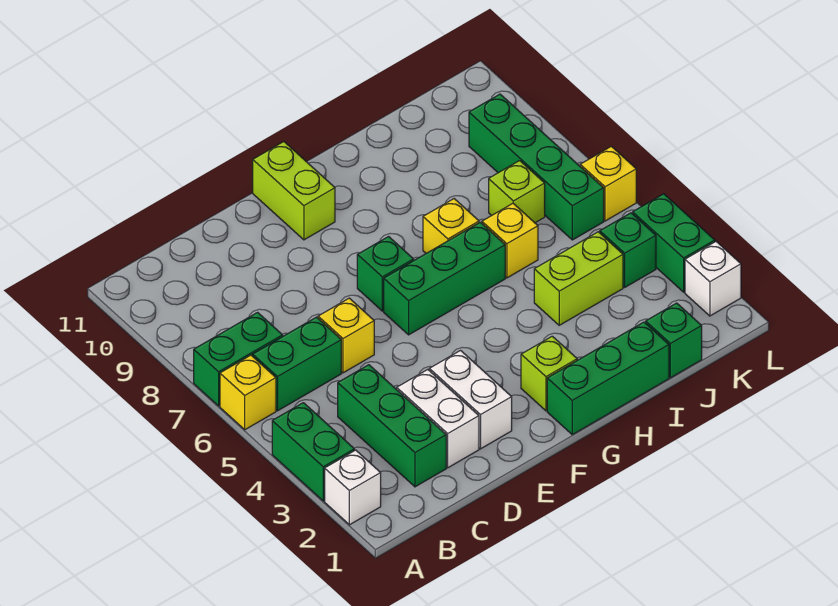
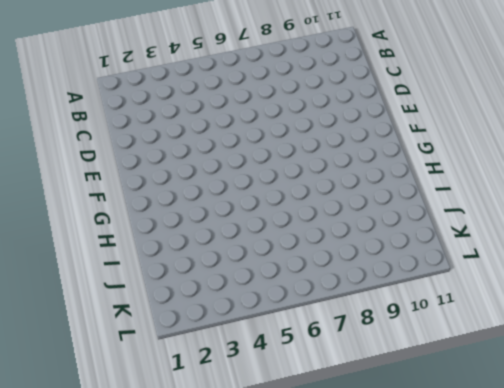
none -> white 1x1 brick [325,450,381,525]
none -> green 1x2 brick [272,403,354,501]
none -> yellow 1x1 brick [220,355,276,430]

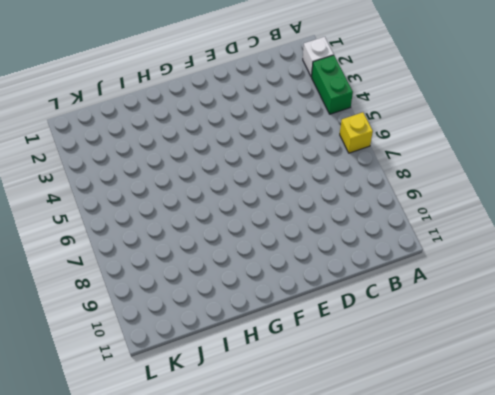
none -> green 1x2 brick [194,312,283,406]
none -> green 1x2 brick [253,317,341,411]
none -> green 1x3 brick [338,365,446,487]

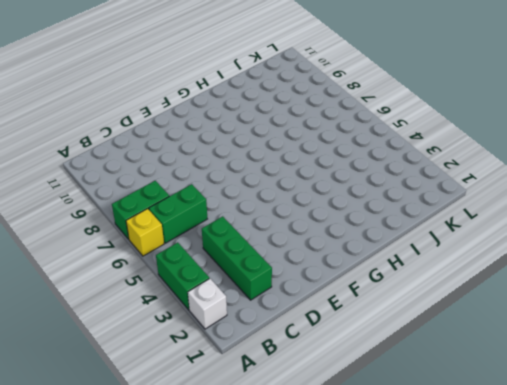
none -> white 1x2 brick [397,369,479,468]
none -> yellow 1x1 brick [318,298,374,373]
none -> white 1x2 brick [429,351,512,449]

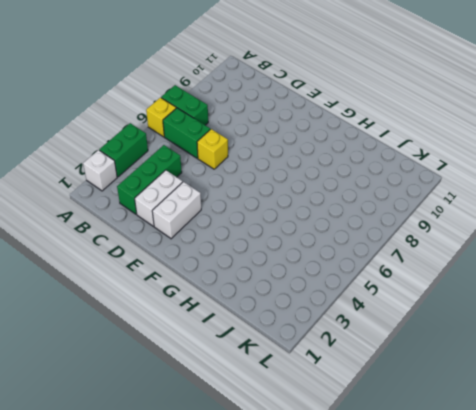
none -> green 1x3 brick [384,222,505,335]
none -> green 1x1 brick [357,237,414,311]
none -> lime 1x2 brick [253,142,335,240]

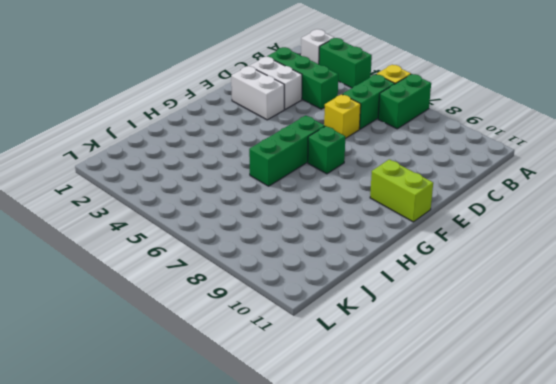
none -> green 1x3 brick [547,322,669,434]
none -> lime 1x1 brick [521,336,577,411]
none -> yellow 1x1 brick [423,199,479,253]

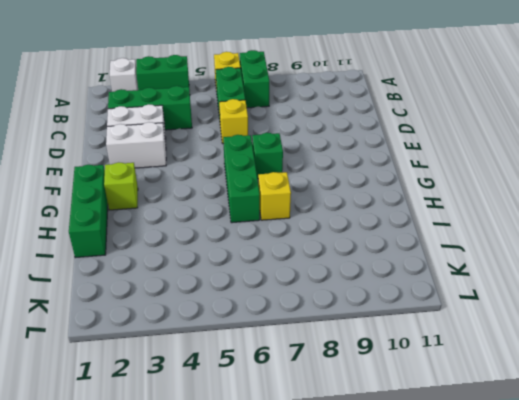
none -> lime 1x2 brick [253,142,335,240]
none -> lime 1x2 brick [534,232,623,325]
none -> yellow 1x1 brick [482,204,538,278]

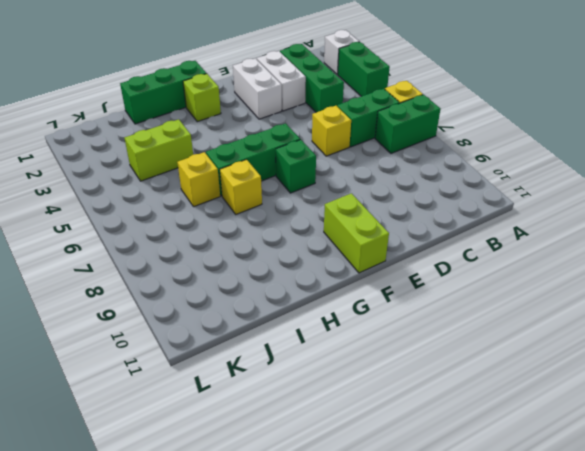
none -> green 1x1 brick [646,303,702,378]
none -> lime 1x1 brick [489,161,545,223]
none -> green 1x1 brick [600,213,656,287]

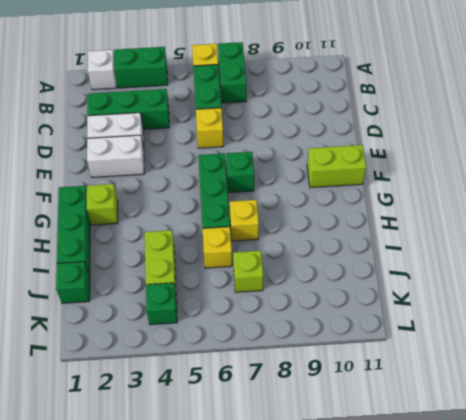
none -> green 1x4 brick [469,94,604,240]
none -> white 1x1 brick [685,242,741,316]
none -> green 1x2 brick [633,194,715,292]

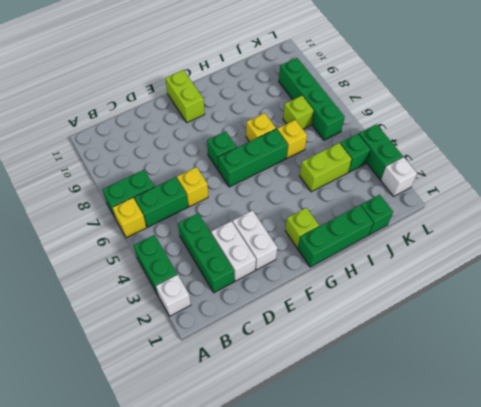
none -> yellow 1x1 brick [580,146,636,221]

